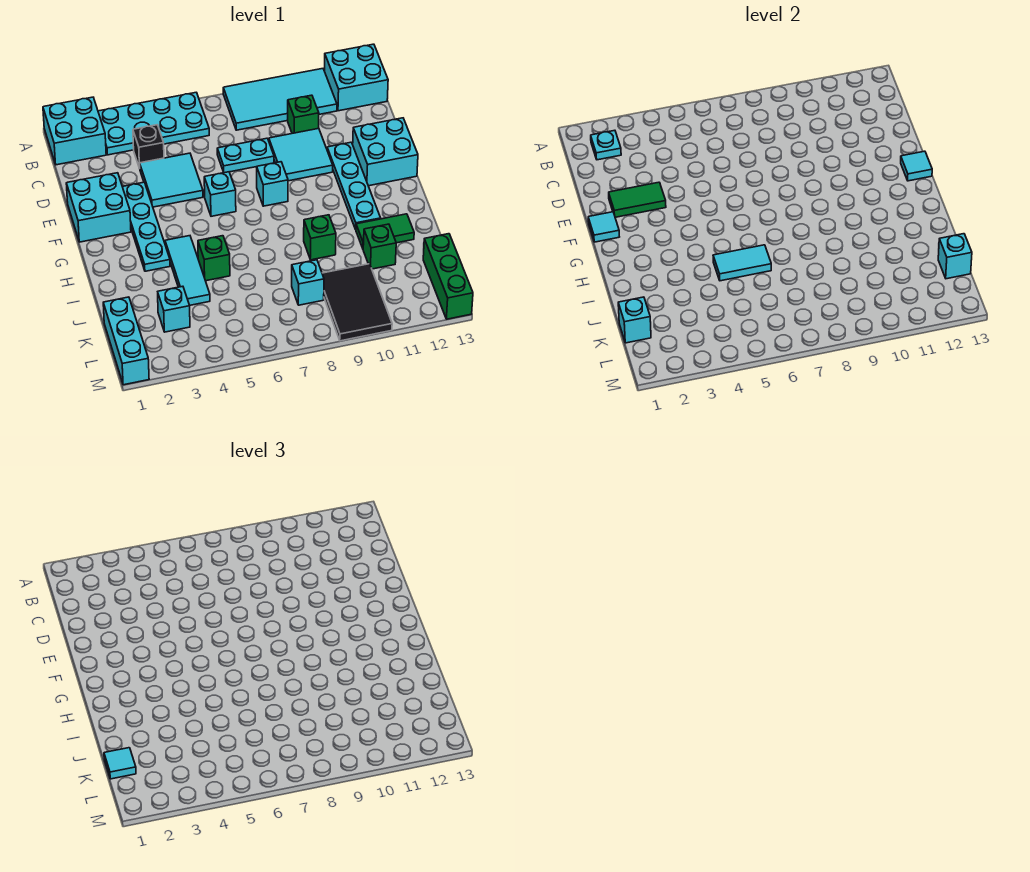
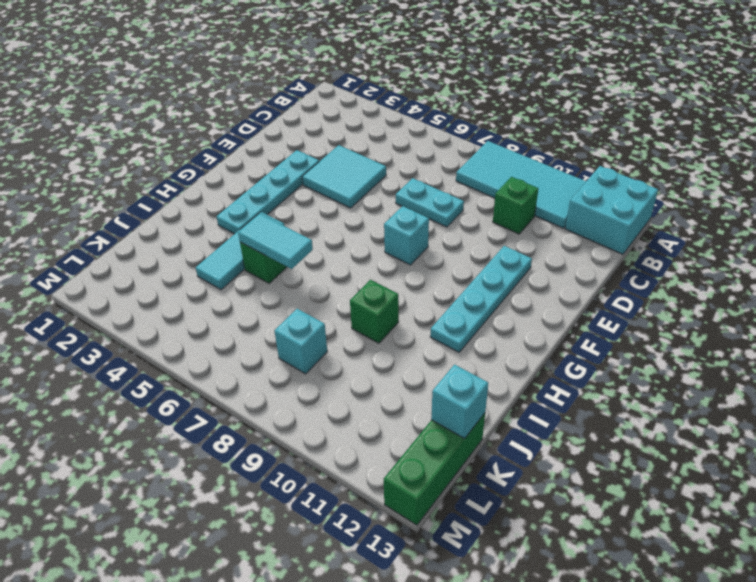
none -> cyan 2x2 brick [43,97,106,165]
none -> cyan 2x4 plate [98,92,209,155]
none -> black 1x1 brick [133,125,164,168]
none -> cyan 2x2 tile [269,129,333,181]

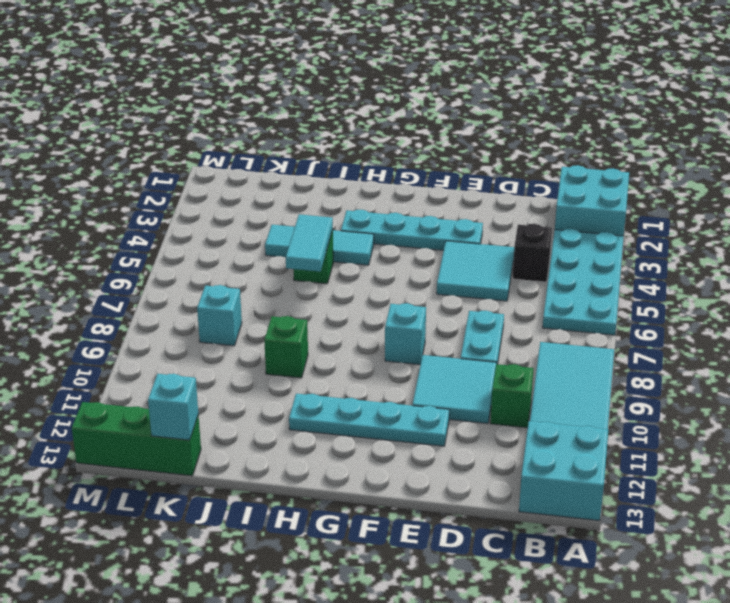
none -> cyan 2x2 brick [66,173,131,242]
none -> cyan 2x2 brick [353,118,418,186]
none -> cyan 1x1 brick [204,172,236,216]
none -> green 1x2 tile [356,214,414,248]

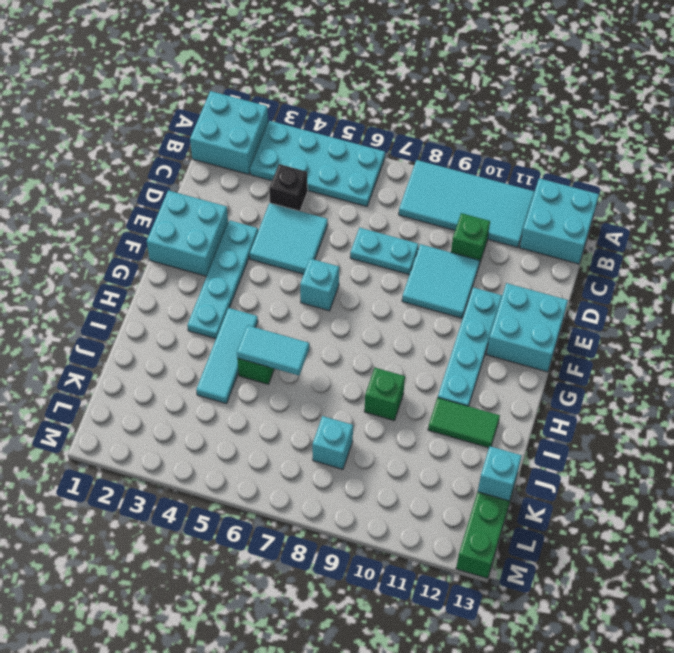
none -> cyan 1x1 brick [257,162,288,206]
none -> green 1x1 brick [363,224,396,269]
none -> cyan 1x3 brick [103,297,149,385]
none -> cyan 1x1 brick [158,286,190,332]

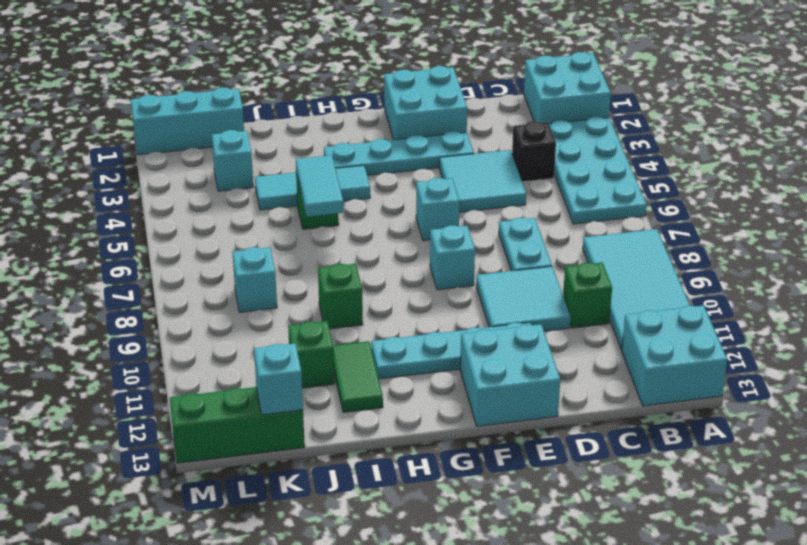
none -> black 2x3 tile [322,264,392,341]
none -> cyan 1x1 plate [591,130,621,160]
none -> green 1x2 tile [609,182,666,217]
none -> cyan 1x1 tile [588,212,619,242]

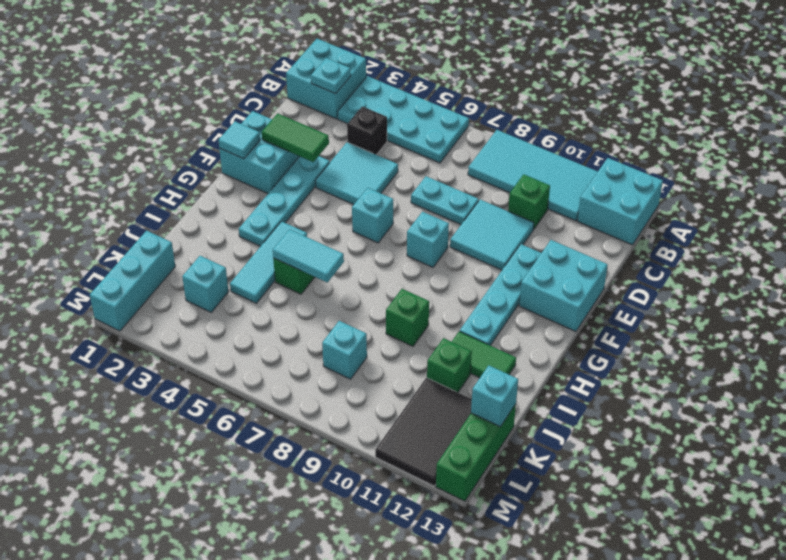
black 2x3 tile [375,378,472,486] -> black 2x3 tile moved to [322,264,392,341]
none -> cyan 1x1 tile [901,151,932,181]
none -> cyan 1x1 brick [618,297,651,343]
none -> cyan 1x1 tile [104,748,136,779]

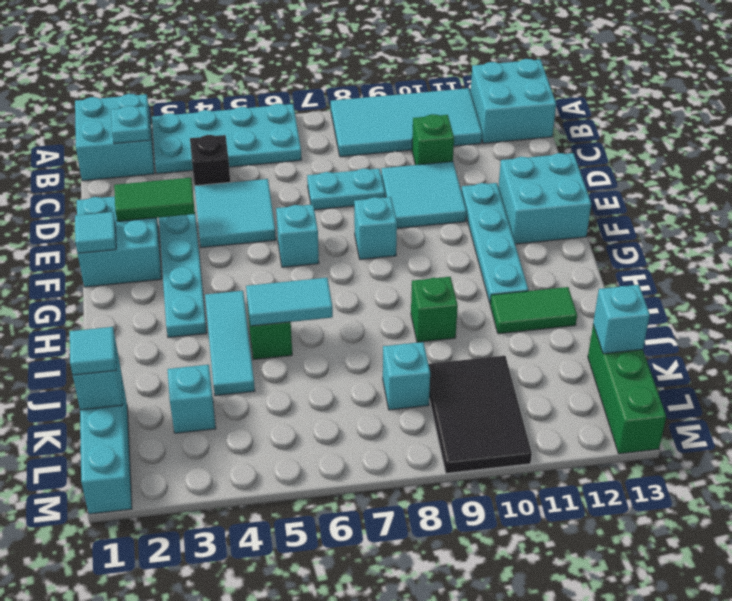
none -> green 1x1 brick [363,224,396,269]
none -> cyan 1x1 tile [901,151,932,181]

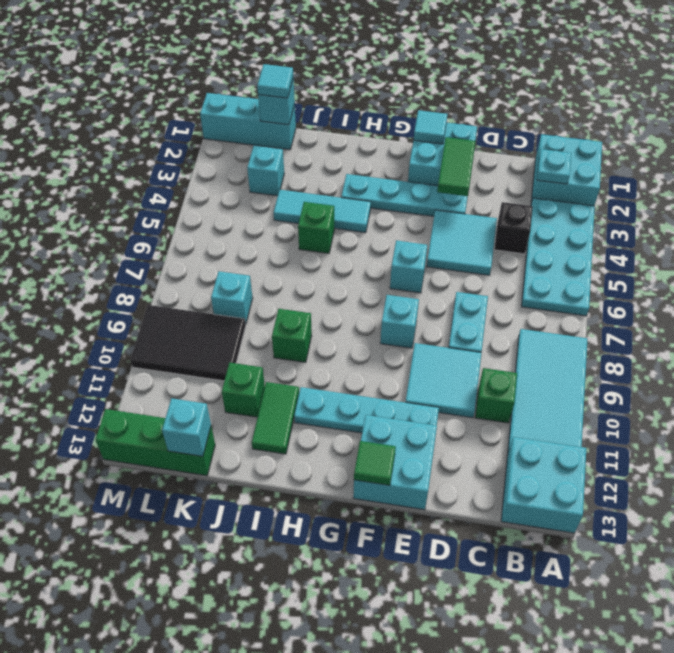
green 1x1 tile [354,441,396,485] -> cyan 1x1 tile [901,151,932,181]
none -> cyan 1x2 tile [713,245,771,281]

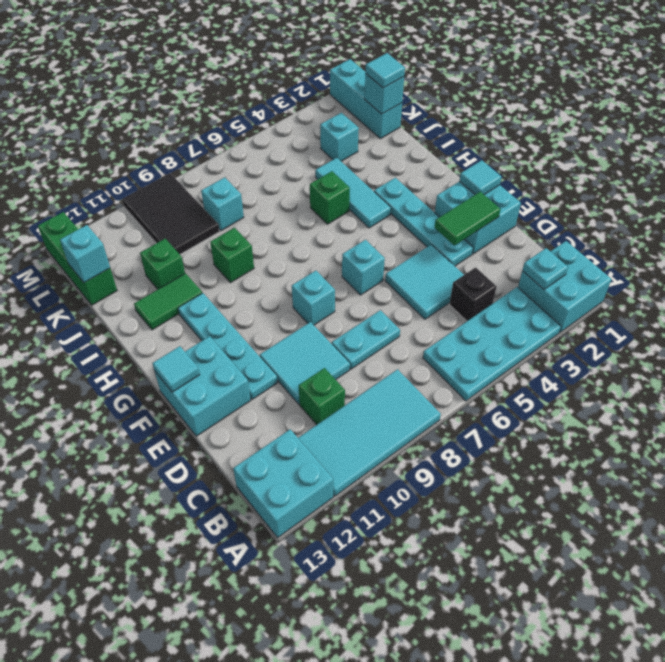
none -> cyan 1x2 tile [713,245,771,281]

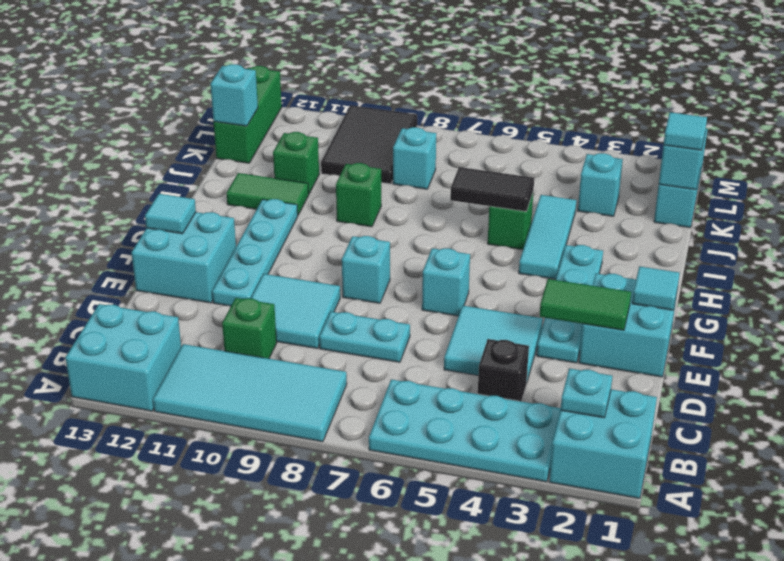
black 1x2 tile [450,167,534,211] -> cyan 1x2 tile [713,245,771,281]

